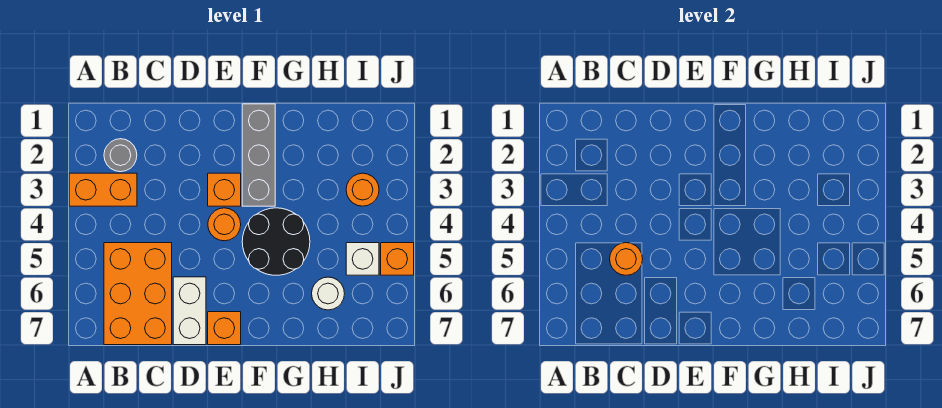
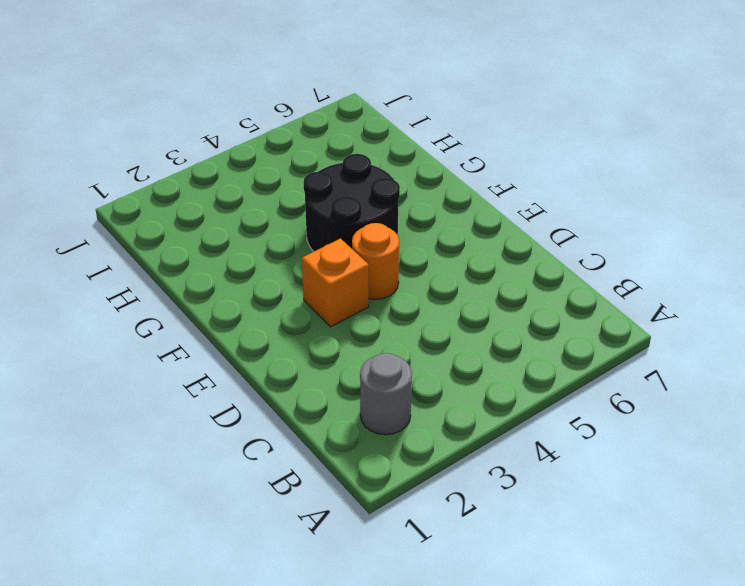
none -> orange 1x2 brick [69,173,137,206]
none -> orange 2x3 brick [104,243,172,345]
none -> white 1x2 brick [173,277,206,345]

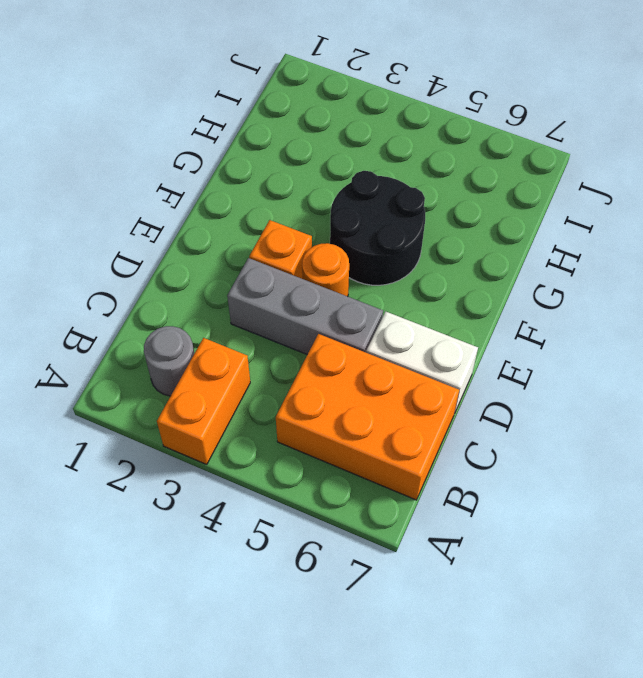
grey 1x3 brick [227,258,383,355] -> grey 1x3 brick moved to [242,104,275,206]
none -> orange 1x1 brick [208,312,241,345]
none -> white 1x1 round brick [312,277,345,310]
none -> orange 1x1 round brick [346,173,379,206]

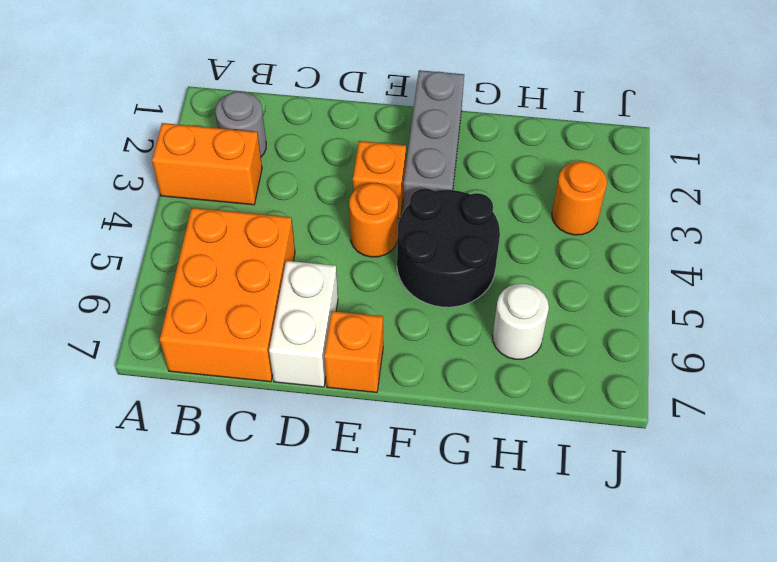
none -> white 1x1 brick [346,243,379,275]
none -> orange 1x1 brick [381,243,414,275]
none -> orange 1x1 round brick [610,243,642,275]

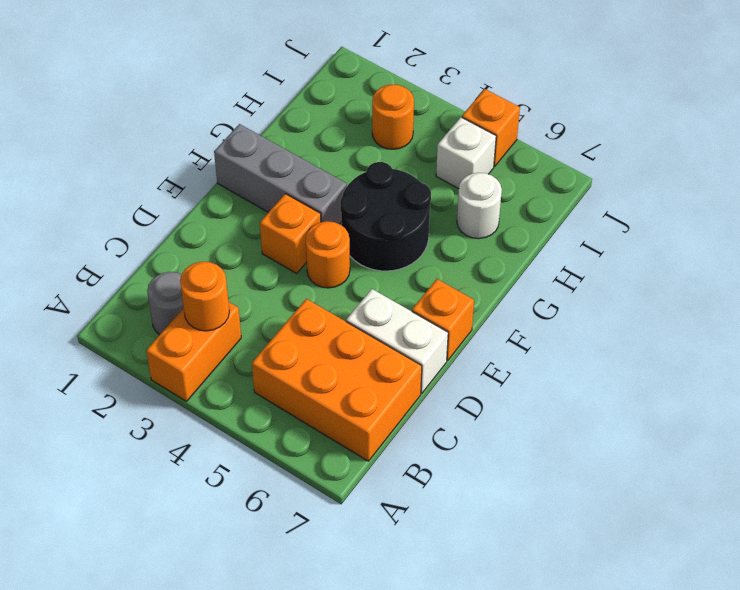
orange 1x1 round brick [180,262,229,331] -> orange 1x1 round brick moved to [610,243,642,275]

